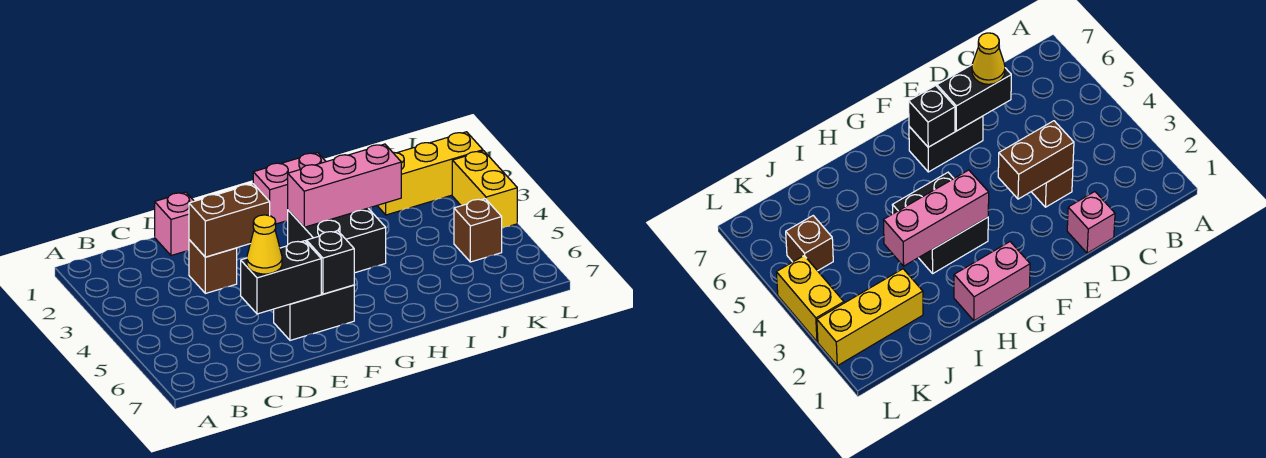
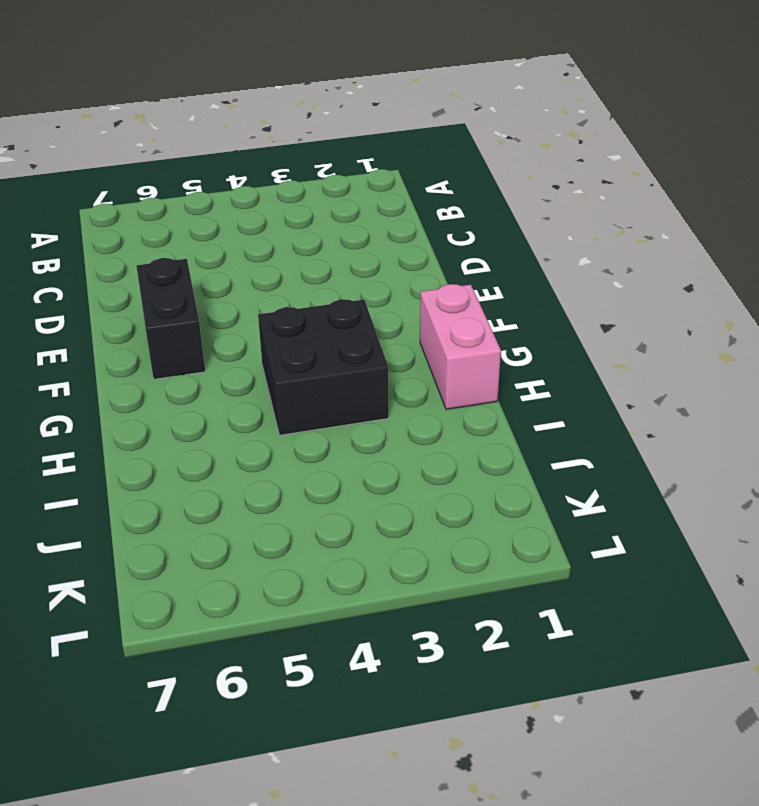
none -> pink 1x1 brick [155,192,194,256]
none -> brown 1x1 brick [189,240,237,293]
none -> yellow 1x3 brick [377,132,483,215]

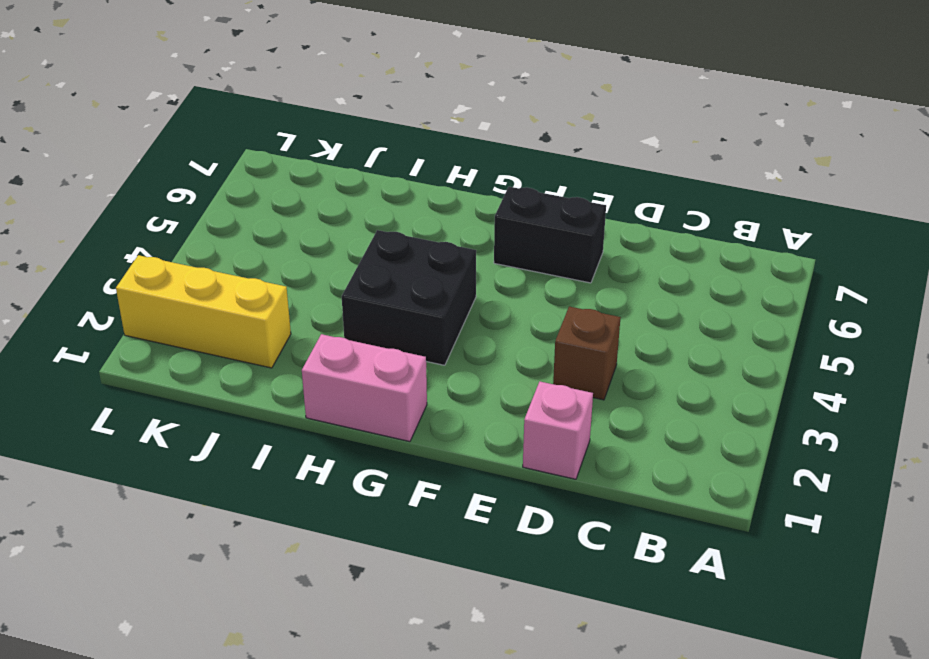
none -> brown 1x1 brick [454,199,502,262]
none -> yellow 1x2 brick [452,151,517,228]
none -> brown 1x2 brick [189,184,270,257]

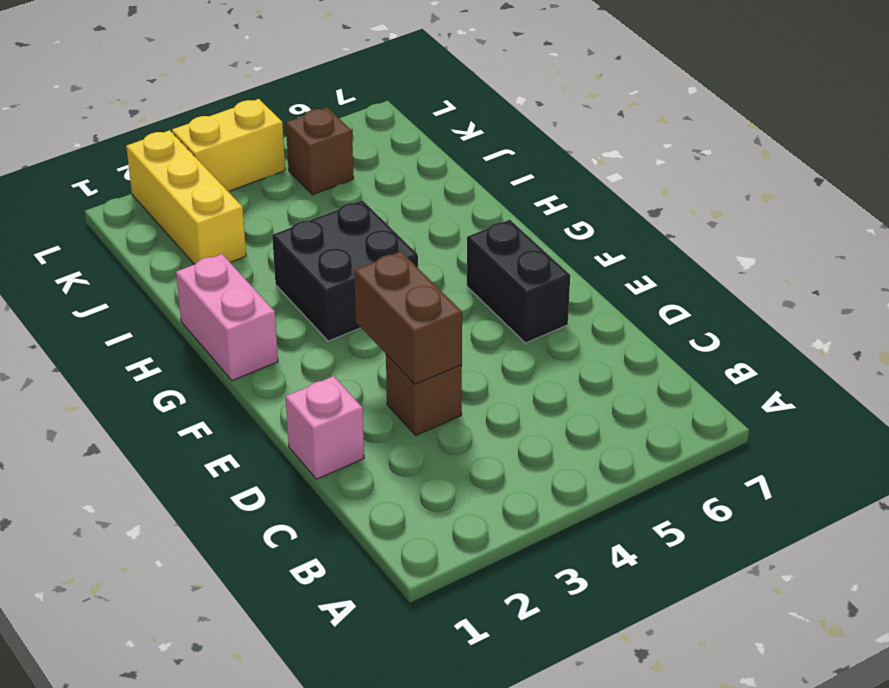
none -> black 1x2 brick [241,241,321,314]
none -> black 1x1 brick [307,231,354,294]
none -> pink 1x3 brick [288,144,401,227]

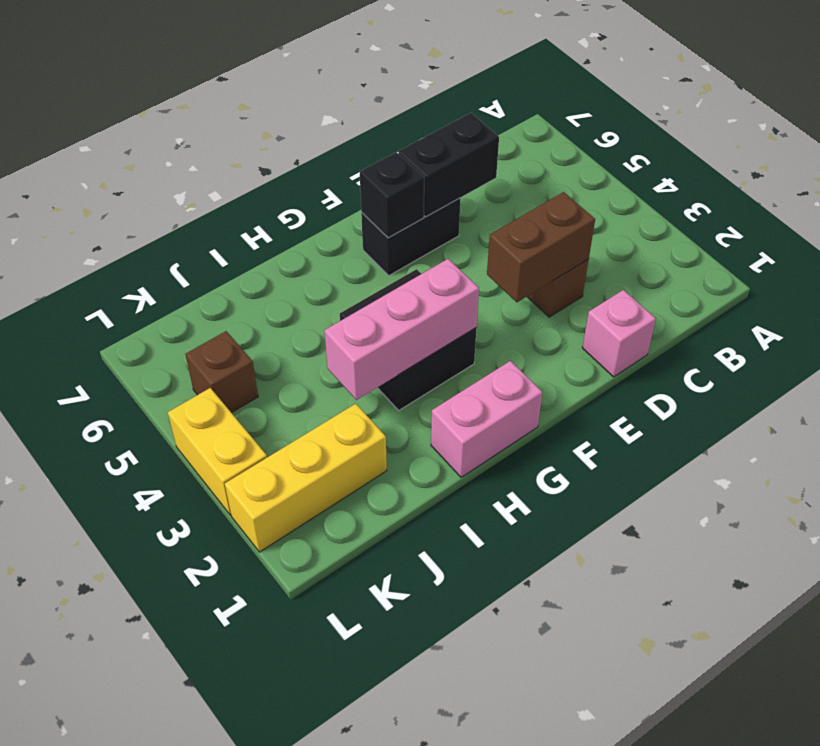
none -> yellow 1x1 cone [247,215,282,274]

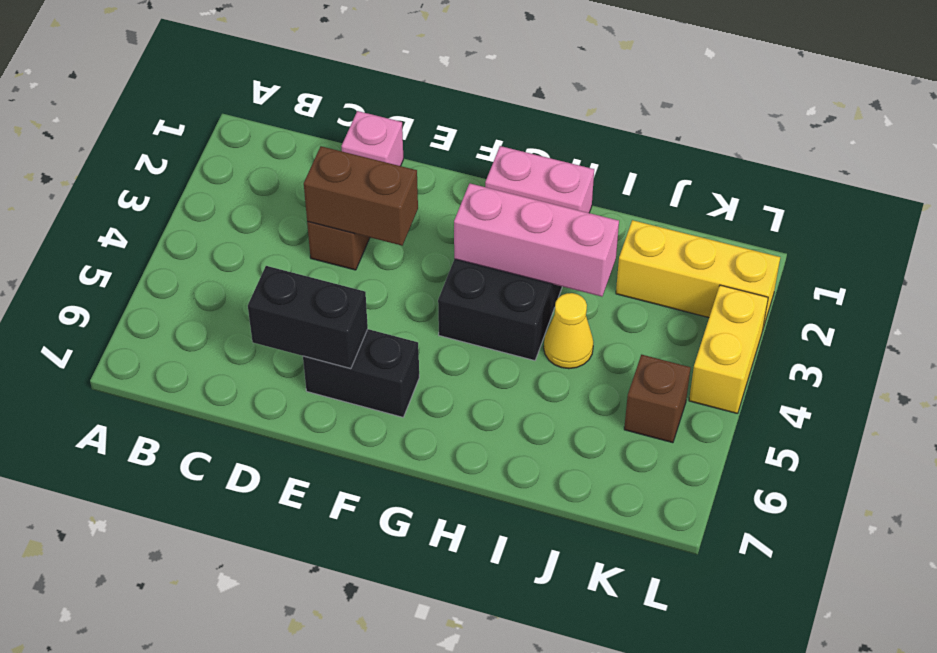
yellow 1x1 cone [544,293,593,369] -> yellow 1x1 cone moved to [247,215,282,274]
none -> black 1x1 brick [307,231,354,294]

